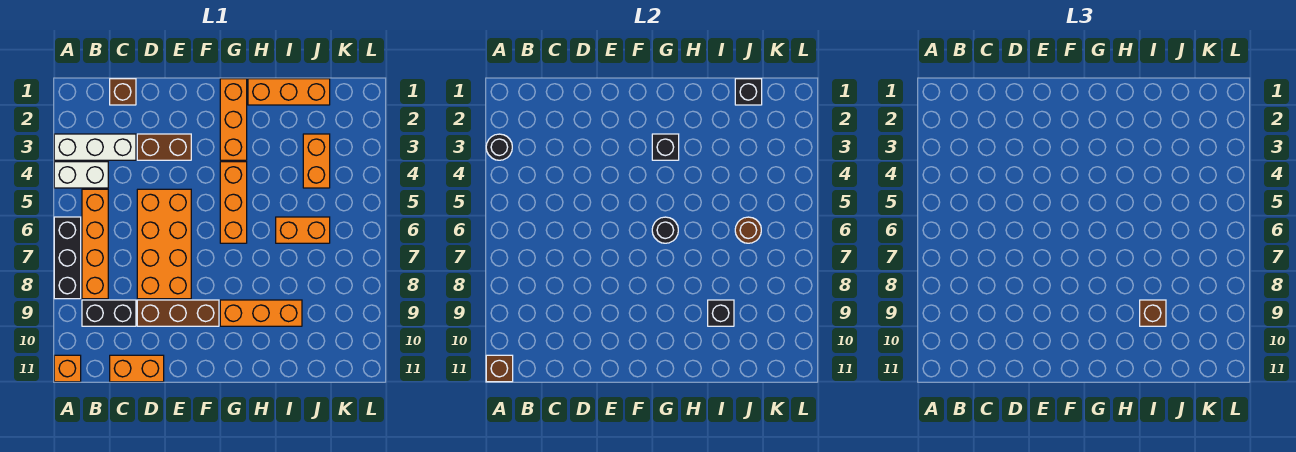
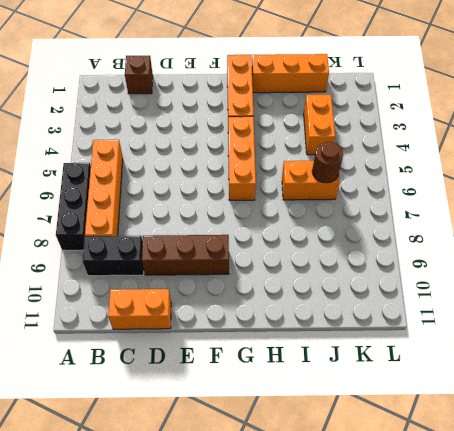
none -> white 1x3 brick [54,134,136,160]
none -> white 1x2 brick [54,162,108,188]
none -> orange 1x1 brick [54,355,81,382]

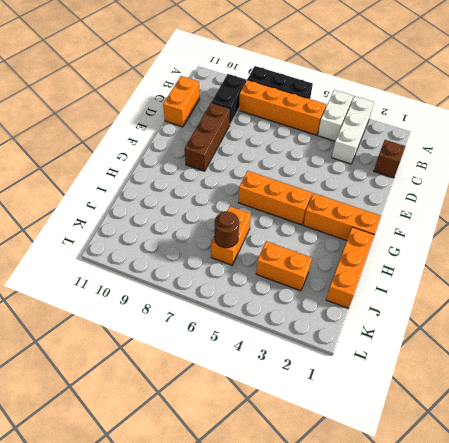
none -> orange 1x1 brick [54,355,81,382]
none -> brown 1x2 brick [137,134,191,160]
none -> orange 2x4 brick [137,189,191,299]

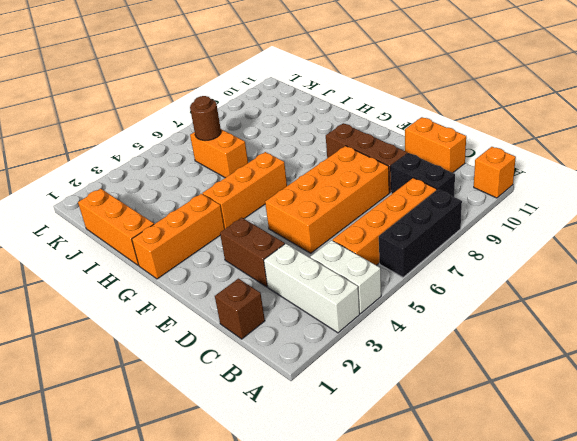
none -> orange 1x3 brick [220,300,302,326]
none -> orange 1x2 brick [303,134,330,188]
none -> black 1x1 round brick [486,134,512,160]

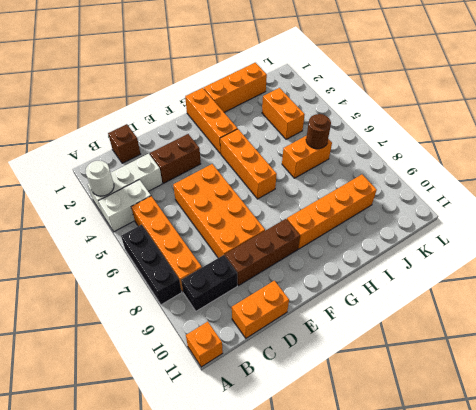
white 1x1 round brick [85,161,114,196] -> black 1x1 round brick [486,134,512,160]
orange 1x4 brick [287,175,377,249] -> orange 1x3 brick [220,300,302,326]
none -> brown 1x1 brick [486,355,513,382]
none -> black 1x1 brick [652,134,679,160]
none -> black 1x1 round brick [652,217,678,243]

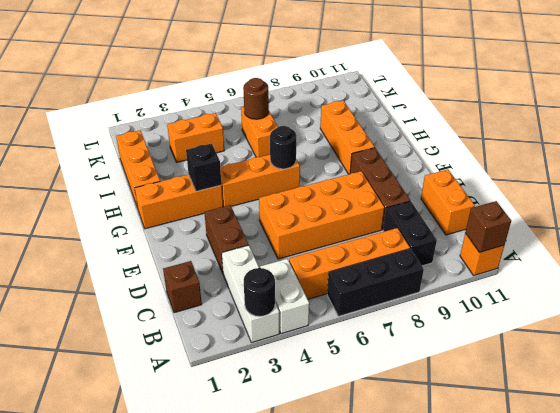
none -> black 1x1 brick [708,300,734,326]
none -> black 1x1 brick [735,79,762,105]
none -> brown 1x1 brick [1140,300,1166,326]

